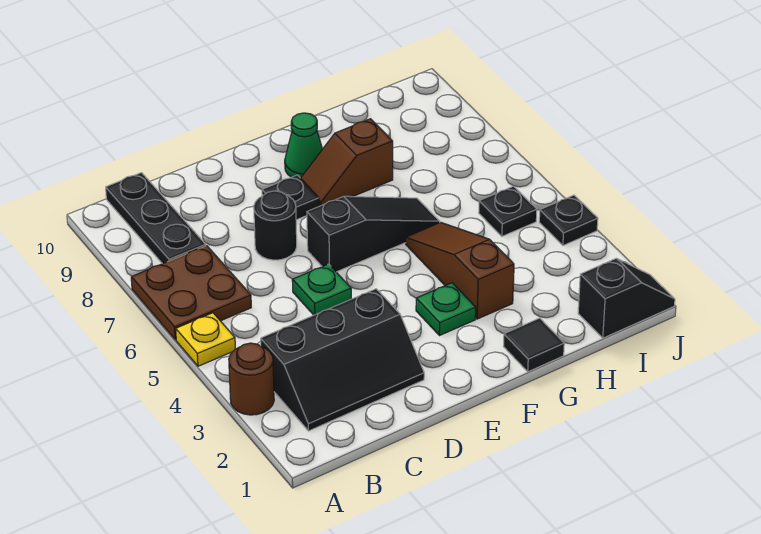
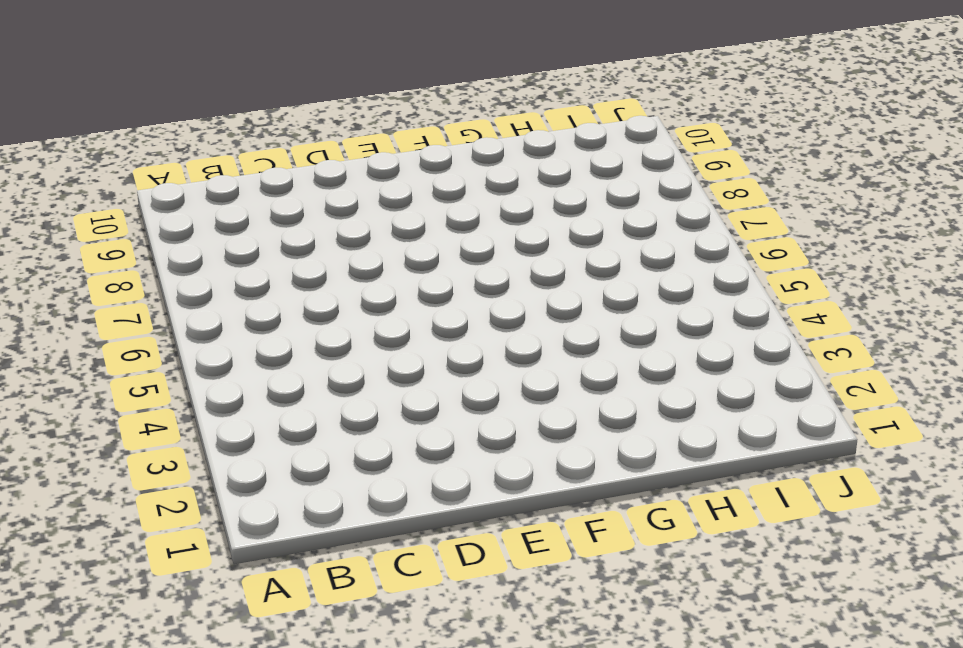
none -> brown 1x1 round brick [229,343,274,415]
none -> yellow 1x1 plate [176,313,235,366]
none -> brown 2x2 plate [131,246,251,340]

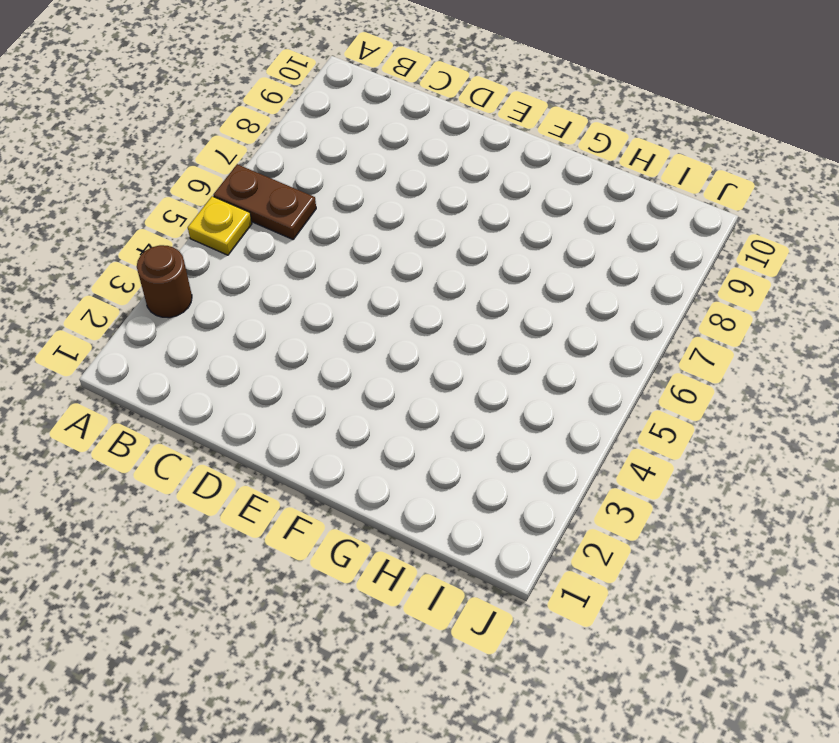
brown 1x2 plate [213,164,316,239] -> brown 2x2 plate [131,246,251,340]
none -> black 2x3 slope [261,289,424,431]
none -> black 1x3 plate [106,173,206,264]
none -> green 1x1 plate [292,264,351,315]

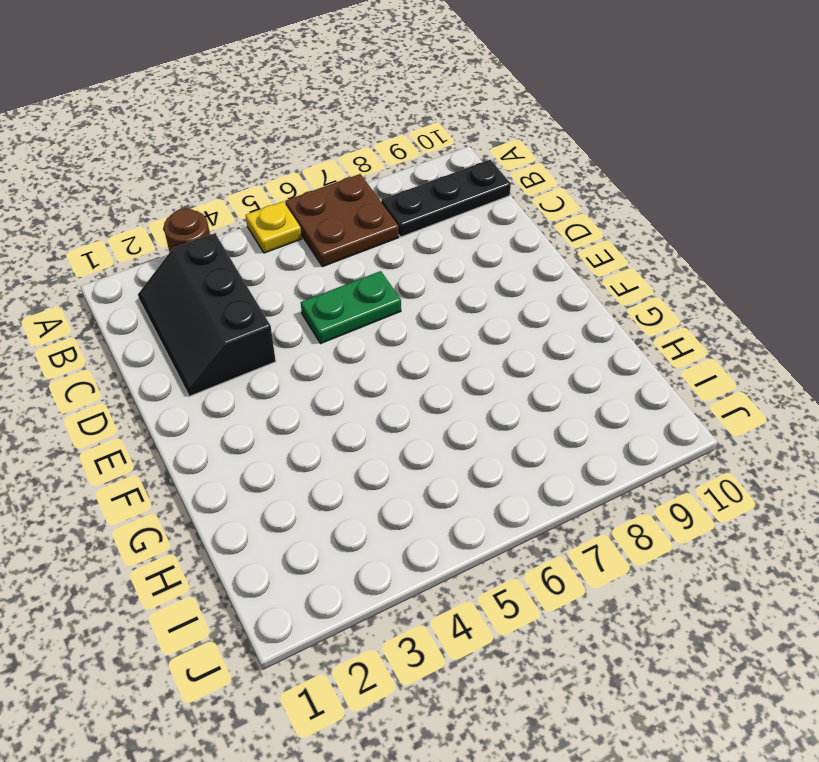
green 1x2 plate [301,271,401,343] -> green 1x1 plate [292,264,351,315]
none -> black 1x1 round brick [254,191,297,260]
none -> black 1x3 slope [307,196,440,272]
none -> black 1x1 plate [262,175,319,220]

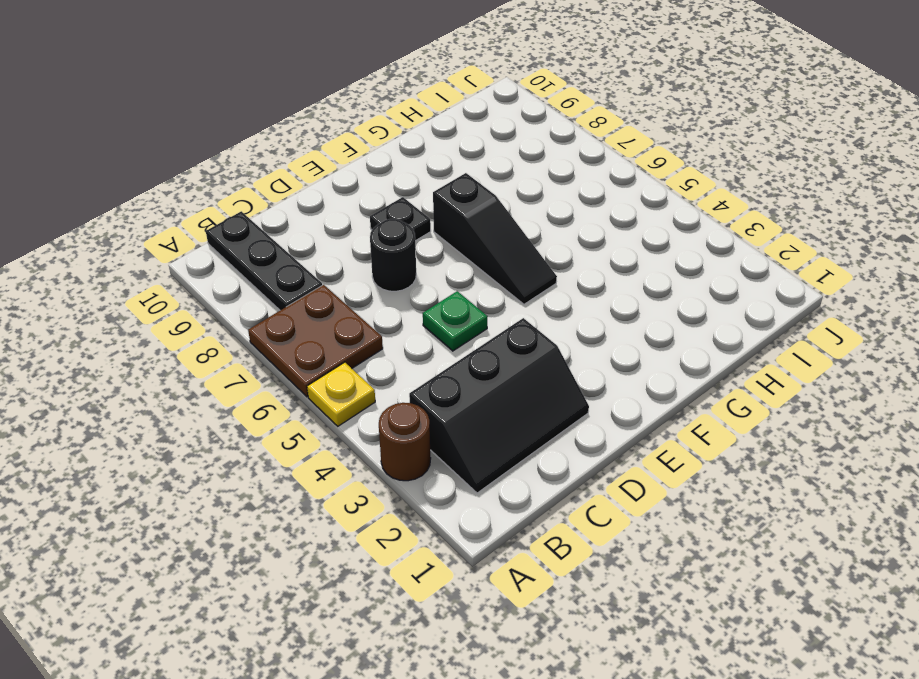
black 1x3 slope [433,173,557,304] -> black 1x3 slope turned to [307,196,440,272]
none -> green 1x1 plate [416,283,476,336]
none -> brown 1x2 slope [301,119,393,206]
none -> green 1x1 cone [285,113,322,178]

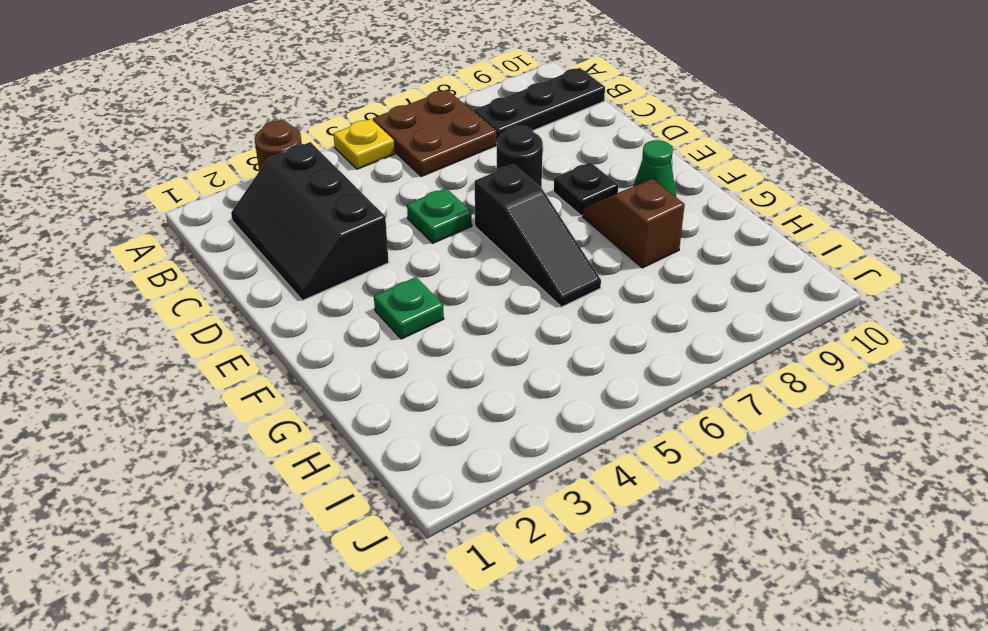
none -> black 1x1 tile [503,318,564,372]
none -> brown 1x3 slope [406,222,514,319]
none -> black 1x2 slope [578,258,675,338]

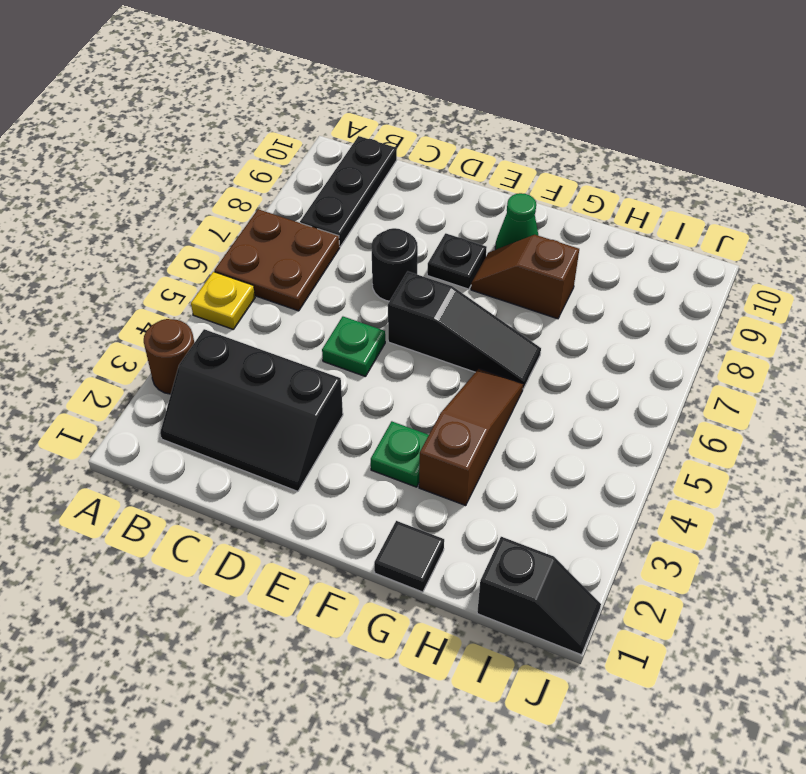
none -> black 1x1 plate [479,186,537,236]
none -> black 1x1 plate [539,195,598,245]

